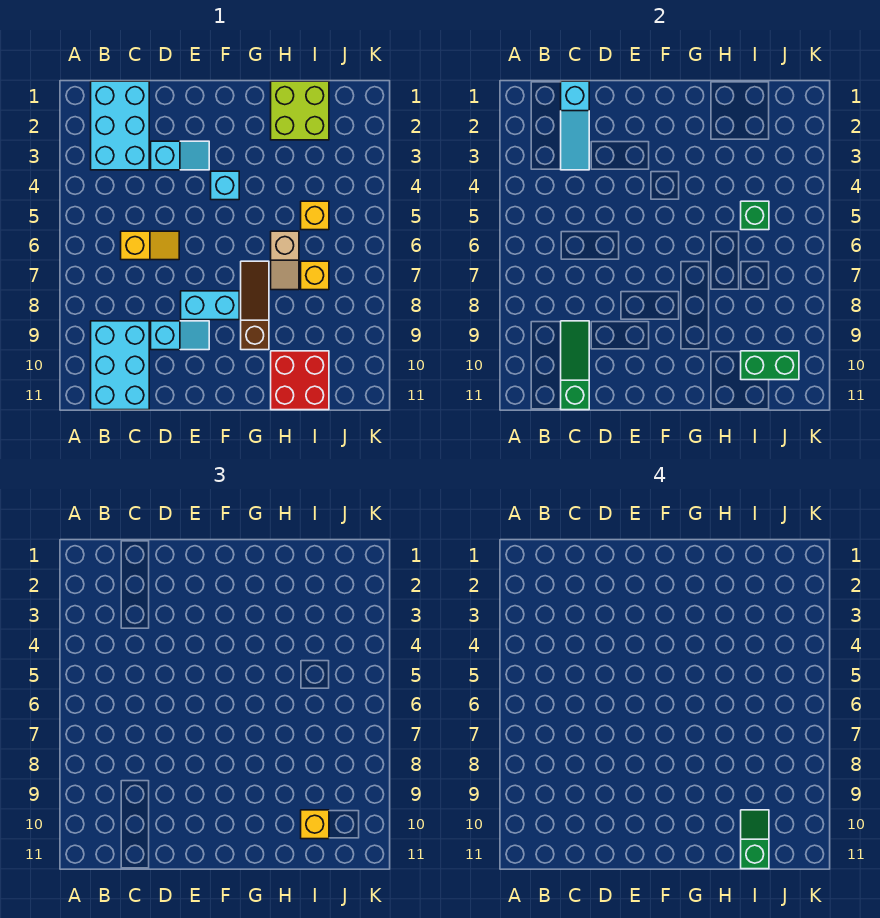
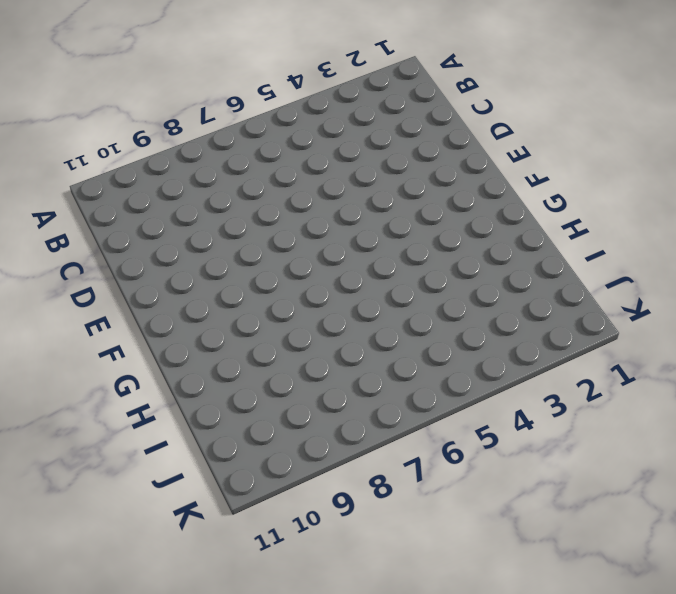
none -> cyan 2x3 brick [91,81,149,170]
none -> cyan 2x3 brick [91,321,149,410]
none -> yellow 1x2 slope [121,231,179,260]

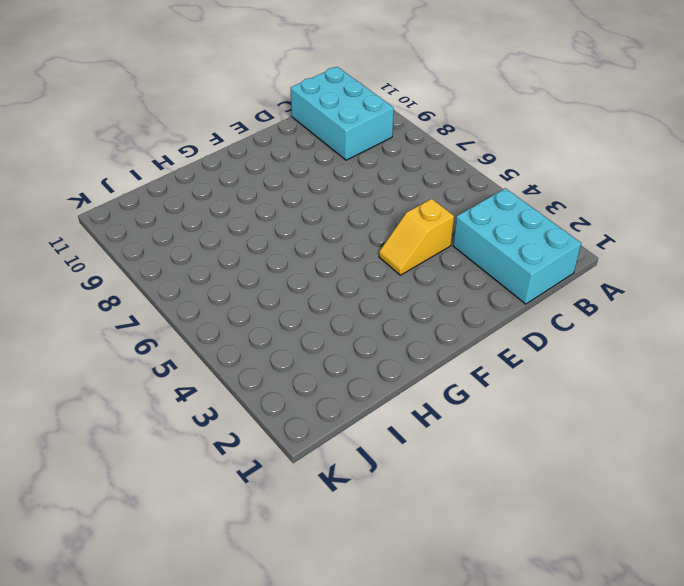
yellow 1x2 slope [379,199,454,275] -> yellow 1x2 slope moved to [121,231,179,260]
none -> cyan 1x2 slope [151,141,209,170]
none -> cyan 1x2 slope [151,321,209,350]
none -> cyan 1x2 brick [181,291,239,320]

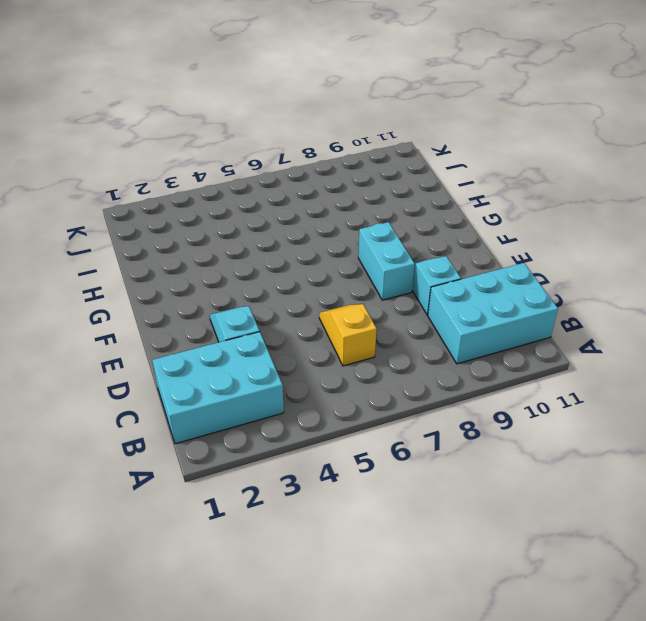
none -> cyan 1x1 brick [211,171,239,200]
none -> brown 1x3 slope [241,261,269,350]
none -> lime 2x2 brick [271,81,329,140]

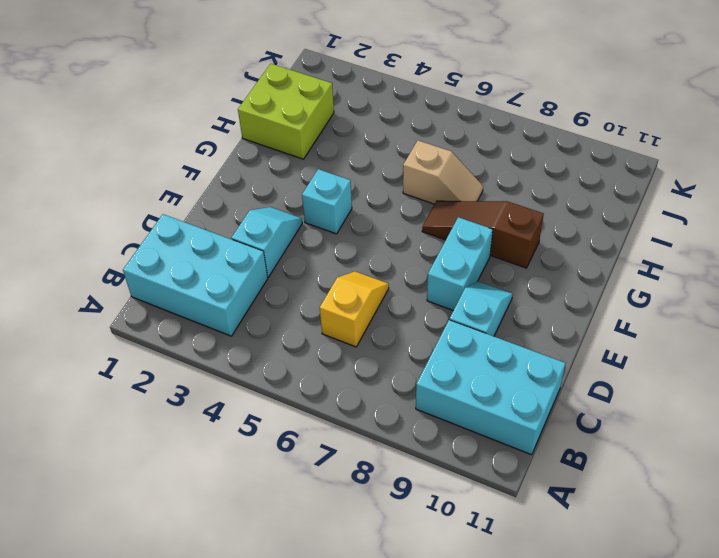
none -> red 2x2 brick [271,351,329,410]
none -> yellow 1x1 brick [301,201,329,230]
none -> yellow 1x1 brick [301,261,329,290]

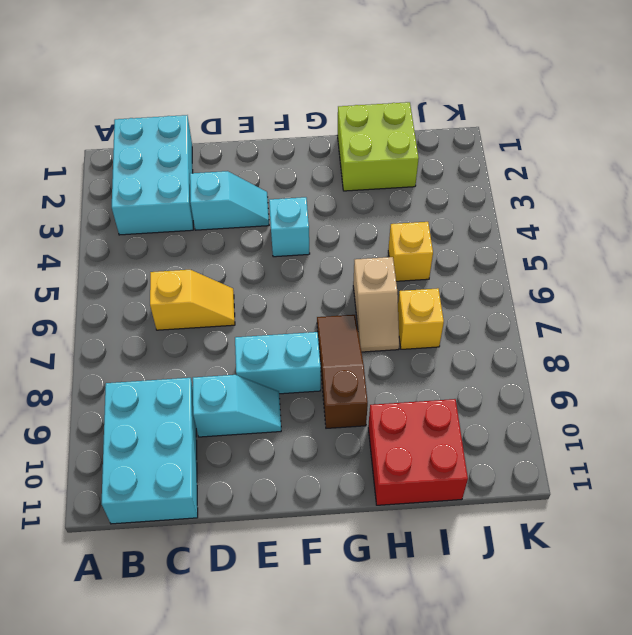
none -> cyan 1x3 slope [561,81,589,170]
none -> green 1x3 slope [561,321,589,410]
none -> green 1x1 brick [741,201,769,230]

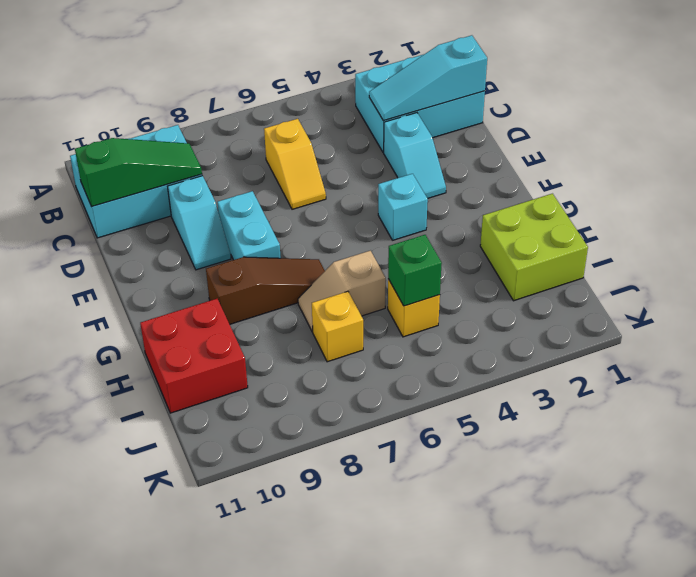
none -> green 1x2 brick [741,351,799,380]
none -> yellow 1x1 brick [301,810,329,839]
none -> green 1x2 slope [741,810,769,869]

